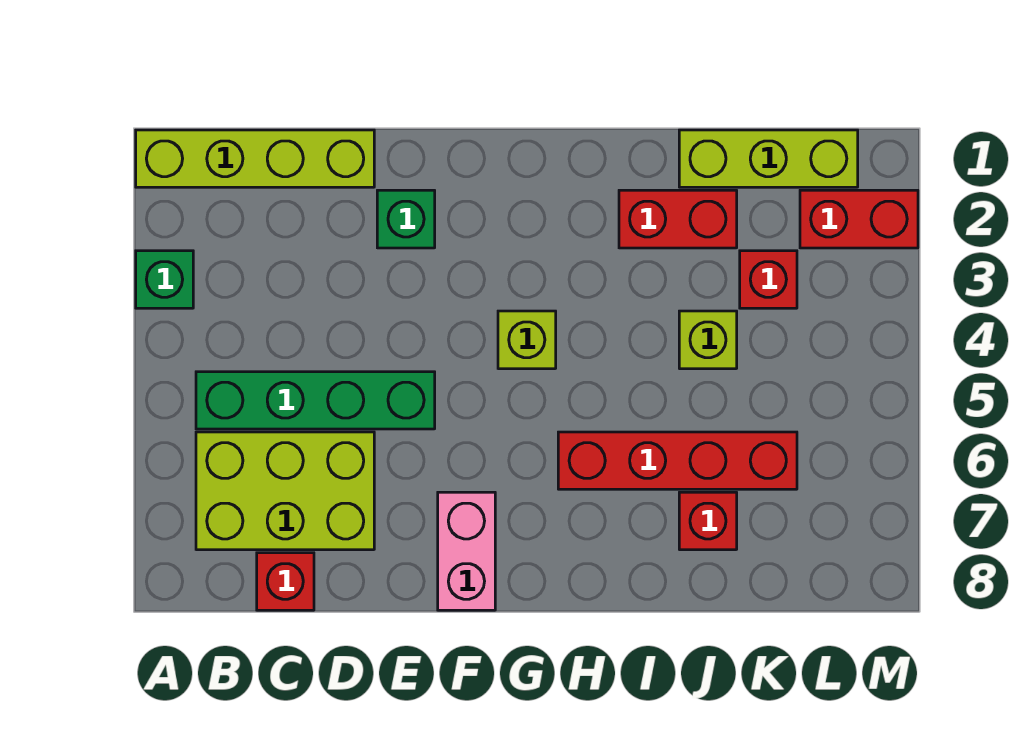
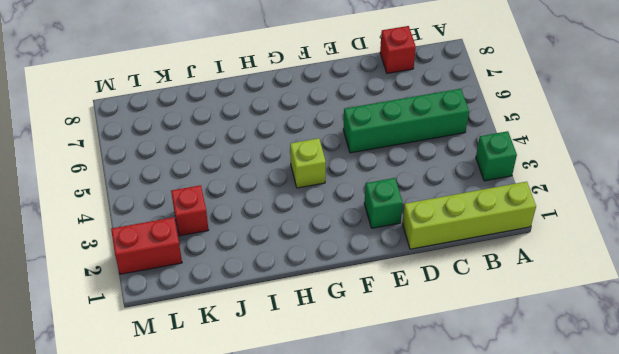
none -> lime 2x3 brick [196,432,374,550]
none -> pink 1x2 brick [438,492,495,610]
none -> red 1x4 brick [558,432,797,489]

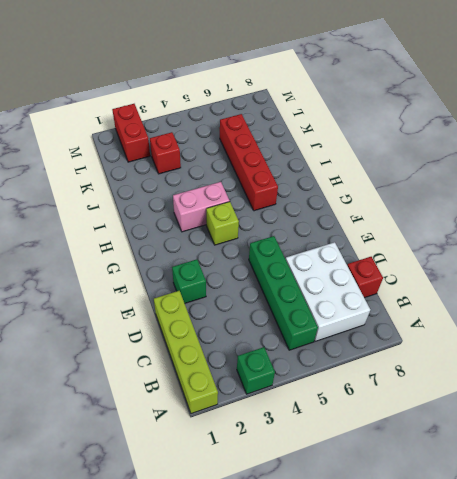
white 2x3 brick [286,242,370,341] -> lime 2x3 brick [196,432,374,550]
pink 1x2 brick [173,182,230,232] -> pink 1x2 brick moved to [438,492,495,610]
none -> red 1x2 brick [619,190,737,248]
none -> lime 1x3 brick [679,130,858,187]
none -> lime 1x1 brick [679,311,737,369]

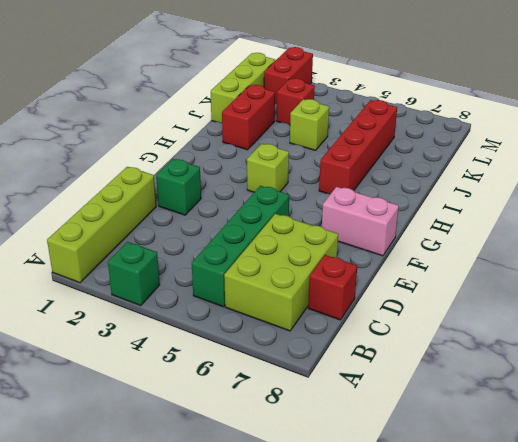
none -> red 1x1 brick [679,492,737,550]

